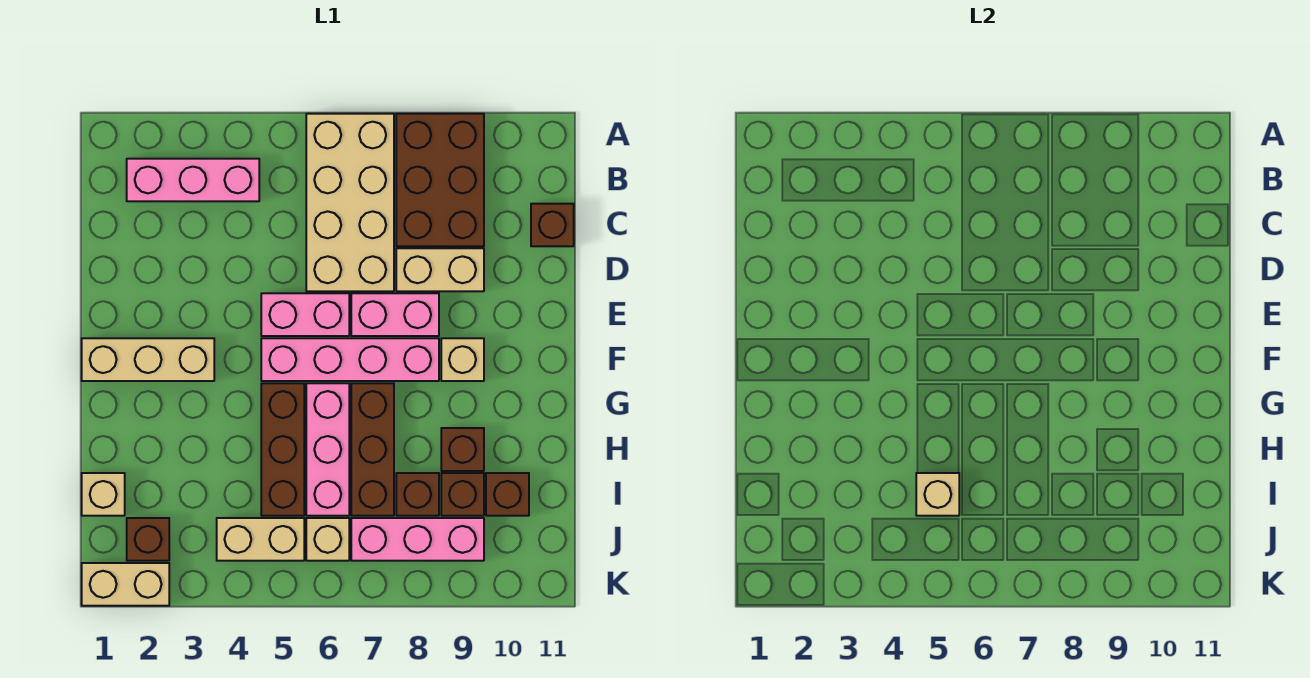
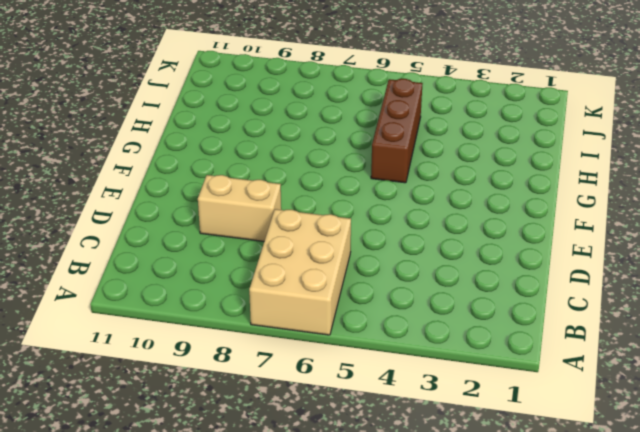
tan 2x3 brick [249,209,351,335] -> tan 2x4 brick [306,114,394,291]
none -> brown 2x3 brick [396,114,484,246]
none -> pink 1x3 brick [127,159,259,201]
none -> brown 1x1 brick [531,204,574,246]

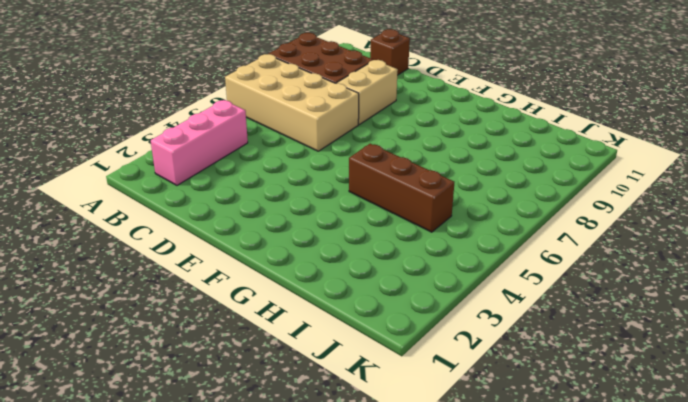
none -> pink 1x2 brick [261,293,349,336]
none -> pink 1x2 brick [351,293,439,336]
none -> tan 1x3 brick [82,338,214,381]

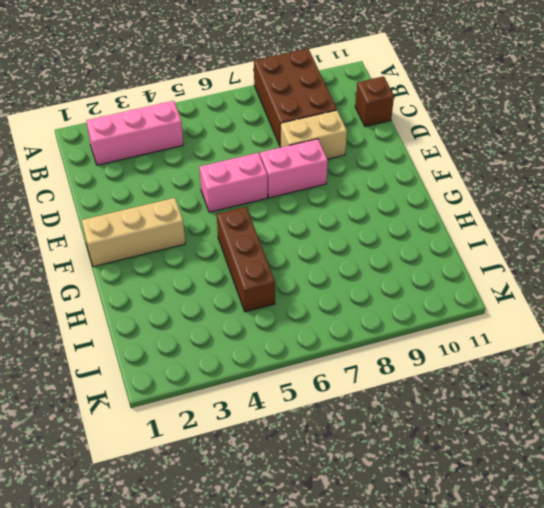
none -> tan 2x4 brick [306,114,394,291]
none -> pink 1x4 brick [261,338,439,381]
none -> tan 1x1 brick [441,338,484,381]

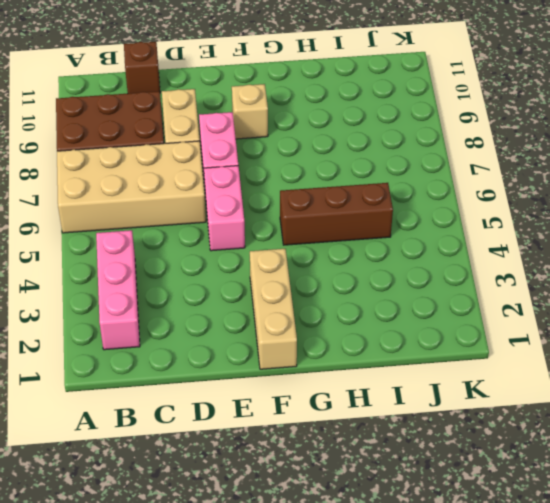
none -> pink 1x4 brick [261,338,439,381]
none -> pink 1x3 brick [306,383,349,516]
none -> brown 1x3 brick [351,383,394,516]

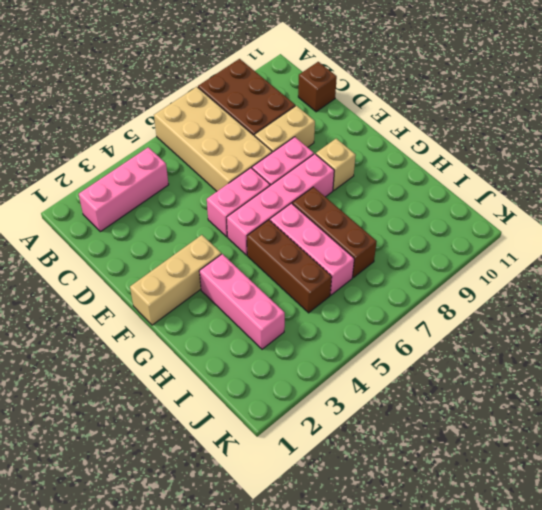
pink 1x3 brick [199,254,285,349] -> pink 1x3 brick turned to [351,518,484,561]
none -> brown 1x1 brick [441,428,484,471]
none -> tan 1x1 brick [82,473,125,516]
none -> brown 1x1 brick [396,473,439,516]

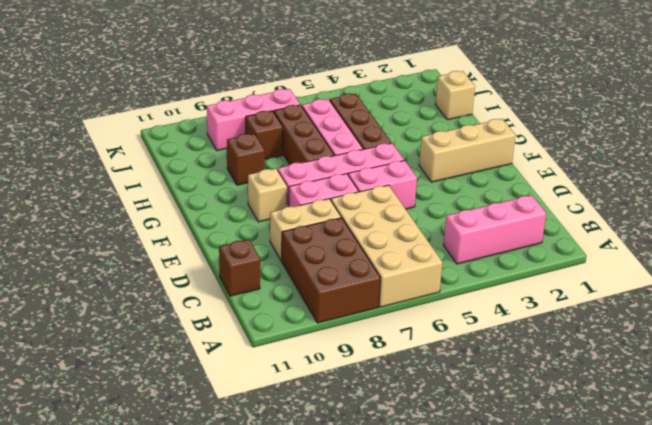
none -> brown 1x1 brick [441,473,484,516]
none -> brown 1x1 brick [486,473,529,516]
none -> brown 1x1 brick [127,518,169,561]

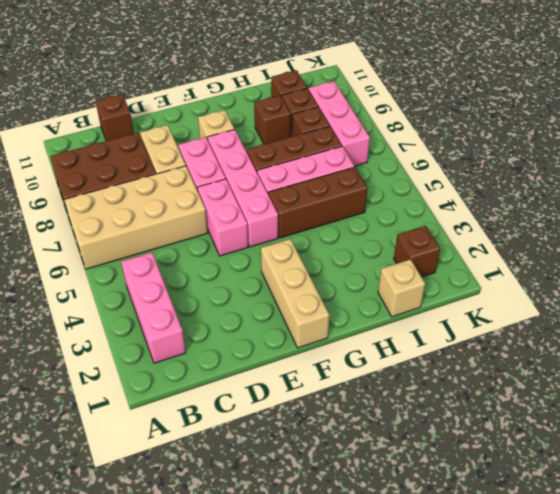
none -> tan 1x2 brick [217,518,304,561]
none -> tan 1x1 brick [306,518,349,561]
none -> tan 1x2 brick [82,563,169,606]

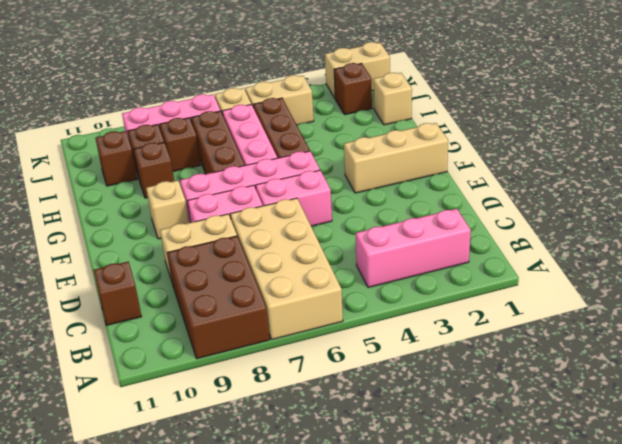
none -> tan 1x1 brick [916,473,959,516]

